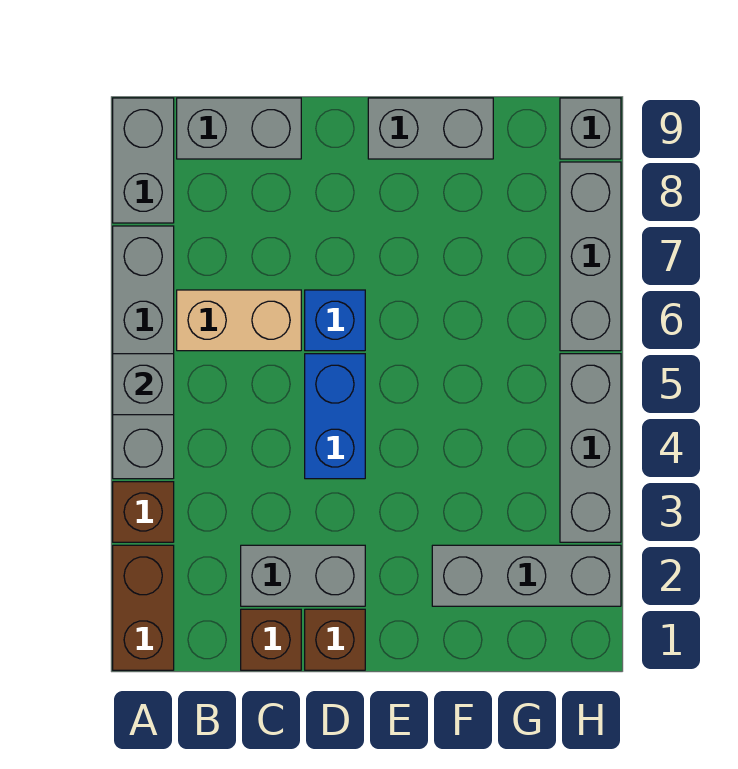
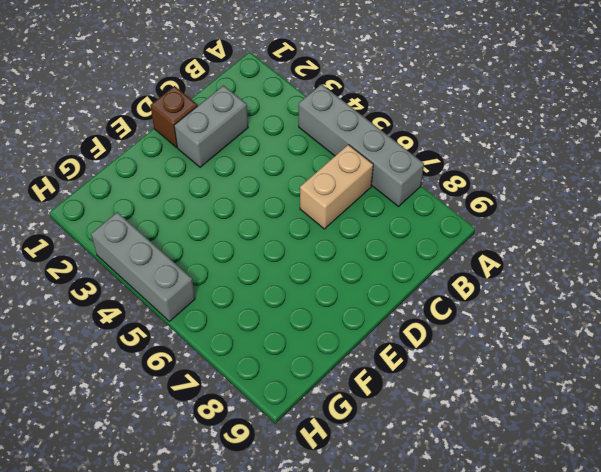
none -> brown 1x2 brick [113,545,174,670]
none -> brown 1x1 brick [113,482,174,542]
none -> grey 1x2 brick [113,98,174,223]

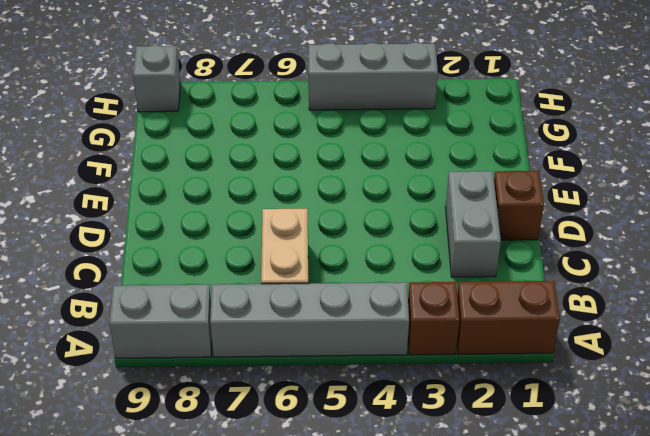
none -> grey 1x2 brick [177,98,301,159]
none -> brown 1x1 brick [241,609,301,670]
none -> blue 1x2 brick [305,354,365,479]

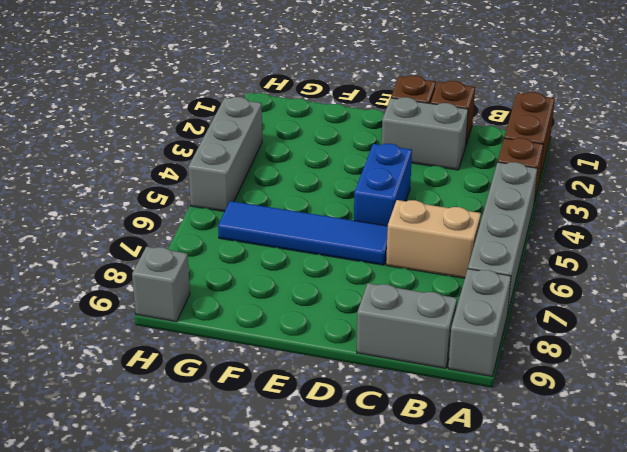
blue 1x4 tile [218,201,388,265] -> blue 1x1 brick [305,290,365,351]
none -> grey 1x2 brick [368,98,493,159]
none -> grey 1x3 brick [432,545,621,606]
none -> grey 1x3 brick [560,162,621,351]

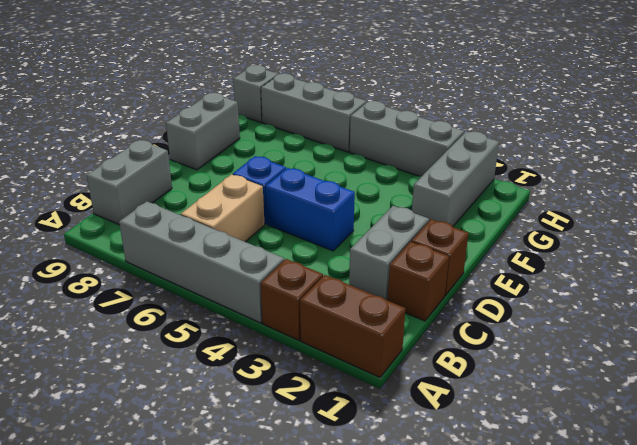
none -> grey 1x2 brick [113,98,174,223]
none -> grey 1x1 brick [113,354,174,415]

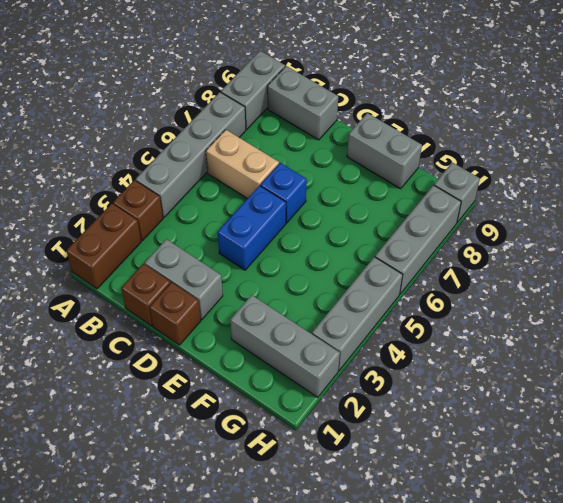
none -> grey 1x1 brick [113,354,174,415]

